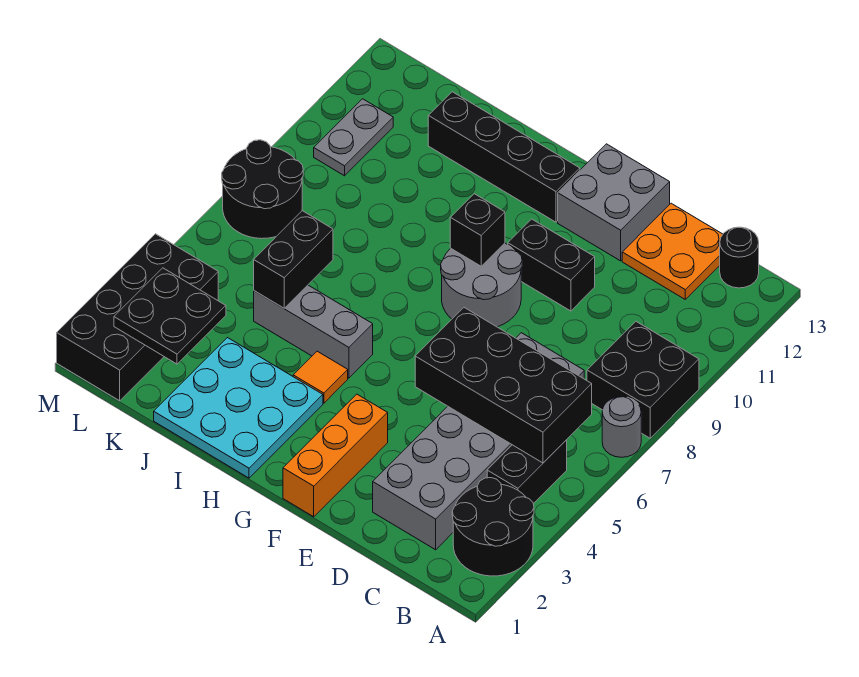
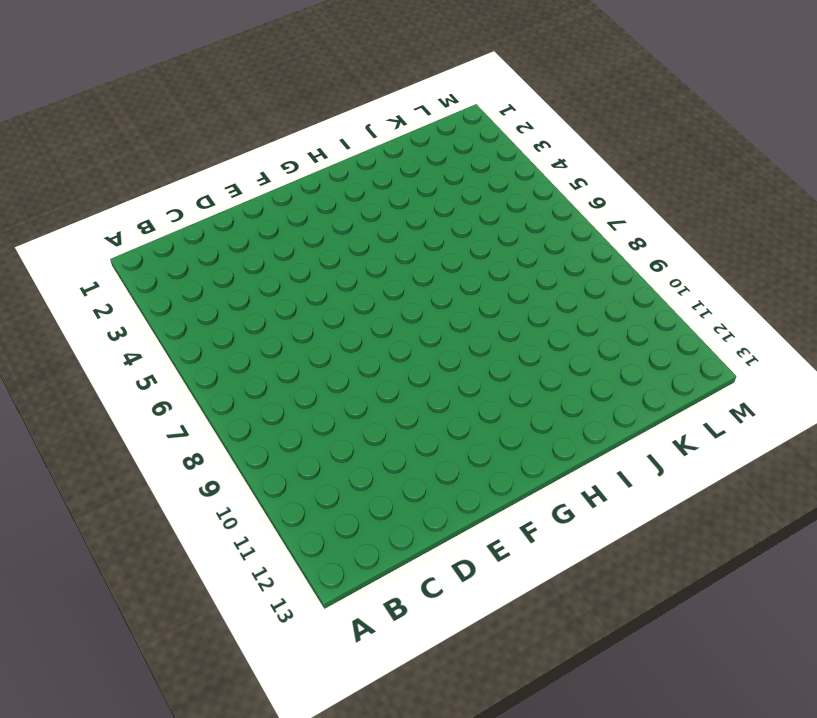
none -> black 2x2 round brick [452,478,534,576]
none -> grey 1x1 round brick [602,397,641,457]
none -> black 2x2 brick [587,322,699,438]

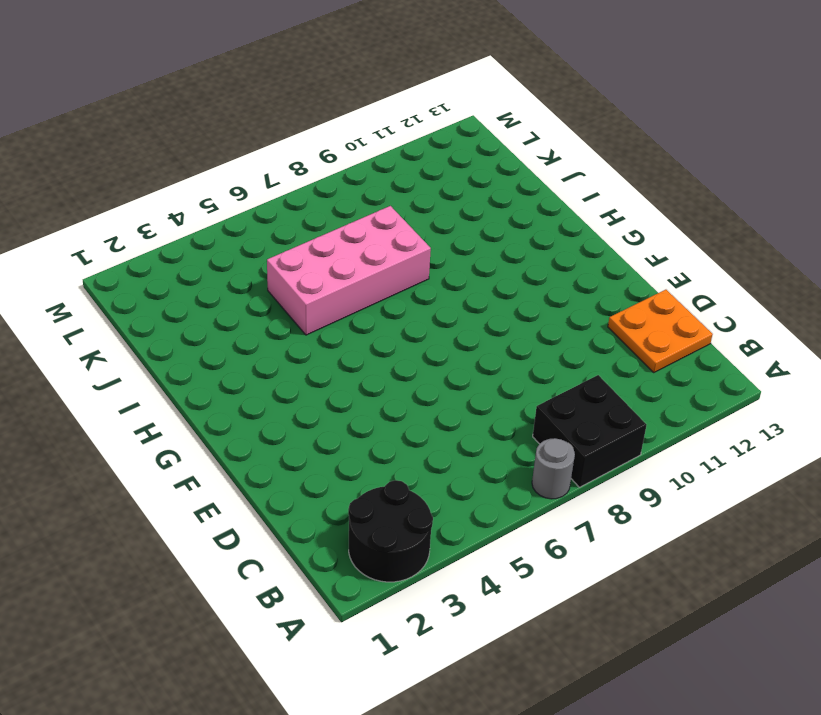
pink 2x4 brick [267,206,431,335] -> grey 1x3 brick [254,285,373,378]
none -> black 1x2 brick [487,440,567,504]
none -> black 1x1 round brick [720,227,759,288]
none -> grey 2x6 brick [373,333,584,550]

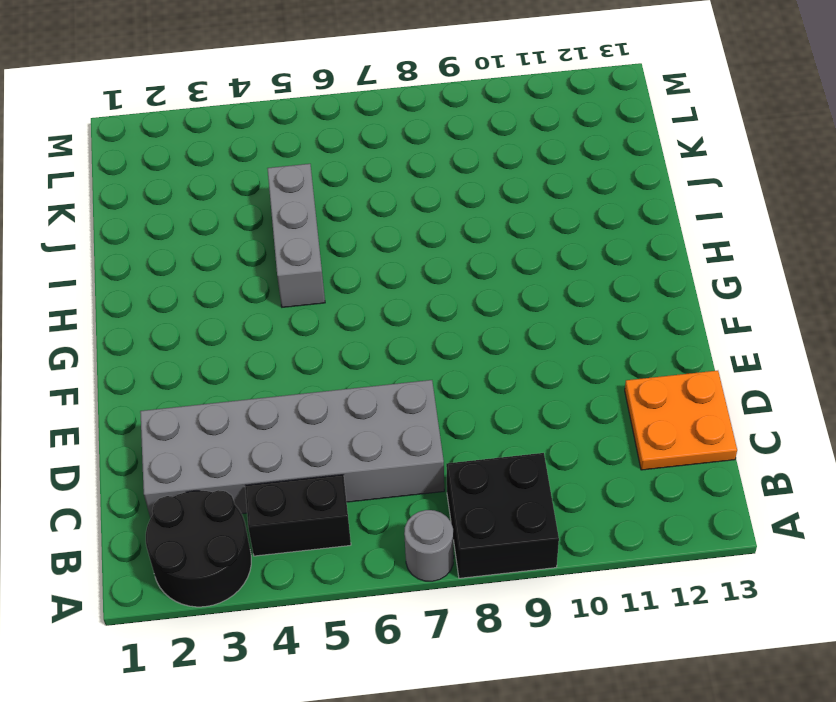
none -> black 1x1 round brick [720,227,759,288]
none -> black 1x2 brick [508,219,595,311]
none -> grey 2x2 brick [558,144,670,261]

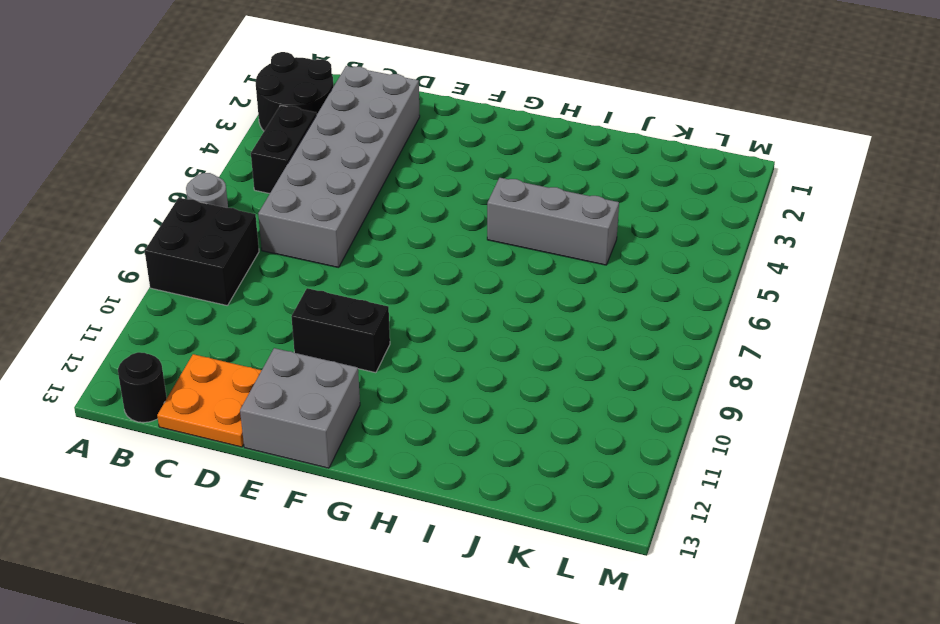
none -> orange 1x3 brick [283,394,388,517]
none -> grey 2x2 round brick [441,243,522,327]
none -> black 1x4 brick [428,92,580,222]

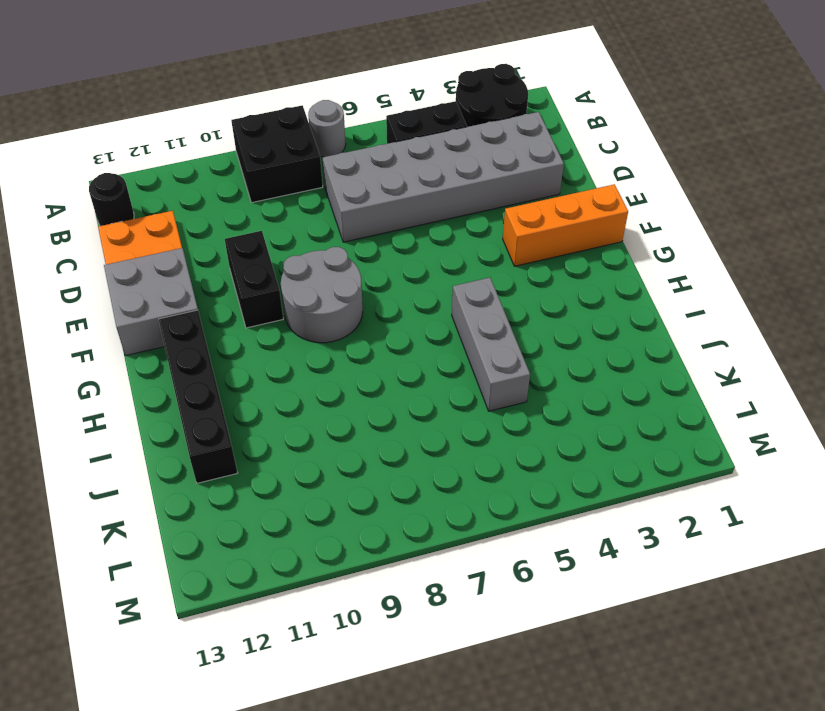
none -> cyan 3x3 plate [154,338,323,478]
none -> orange 1x1 tile [293,351,348,403]
none -> black 2x4 brick [57,234,218,401]

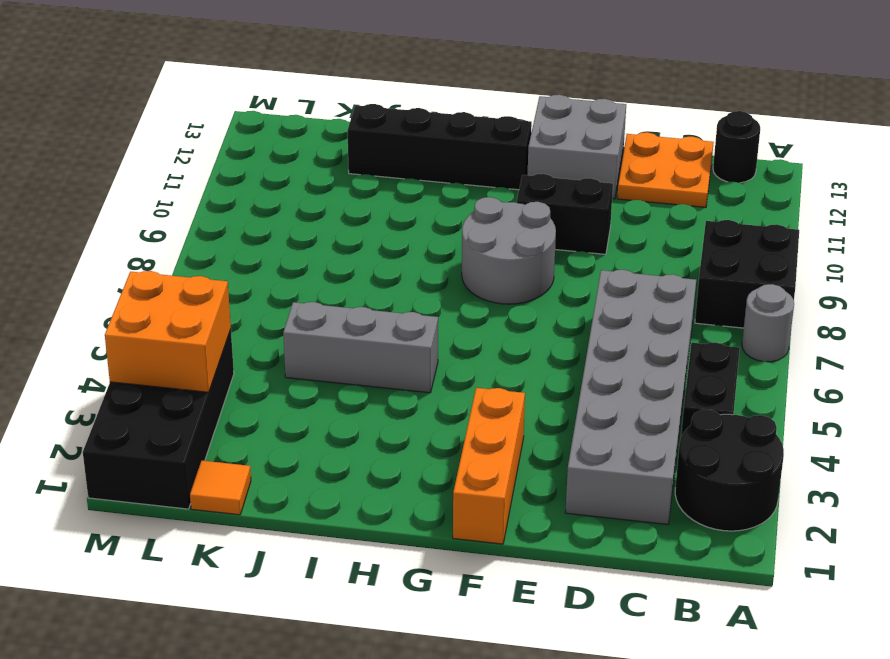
orange 1x1 tile [190,461,251,515] -> orange 1x1 tile moved to [293,351,348,403]
orange 2x2 brick [105,271,231,392] -> black 2x2 plate [114,268,226,364]
none -> cyan 3x3 plate [154,338,323,478]
none -> black 2x2 round brick [222,140,303,239]
none -> grey 1x2 plate [314,99,393,176]

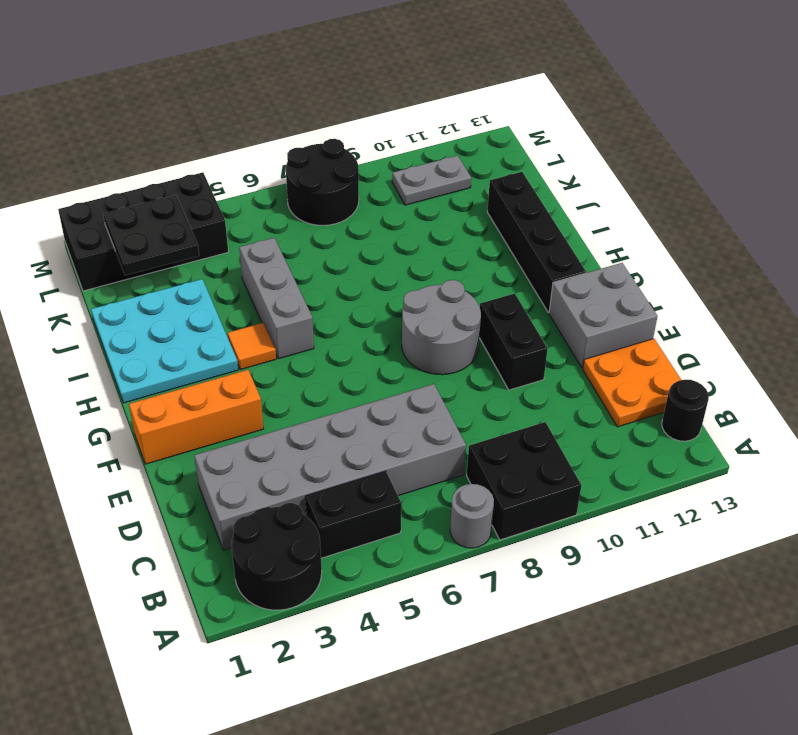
none -> black 2x4 brick [415,308,592,463]
none -> black 1x1 brick [450,194,505,266]
none -> black 1x2 brick [254,211,333,308]

